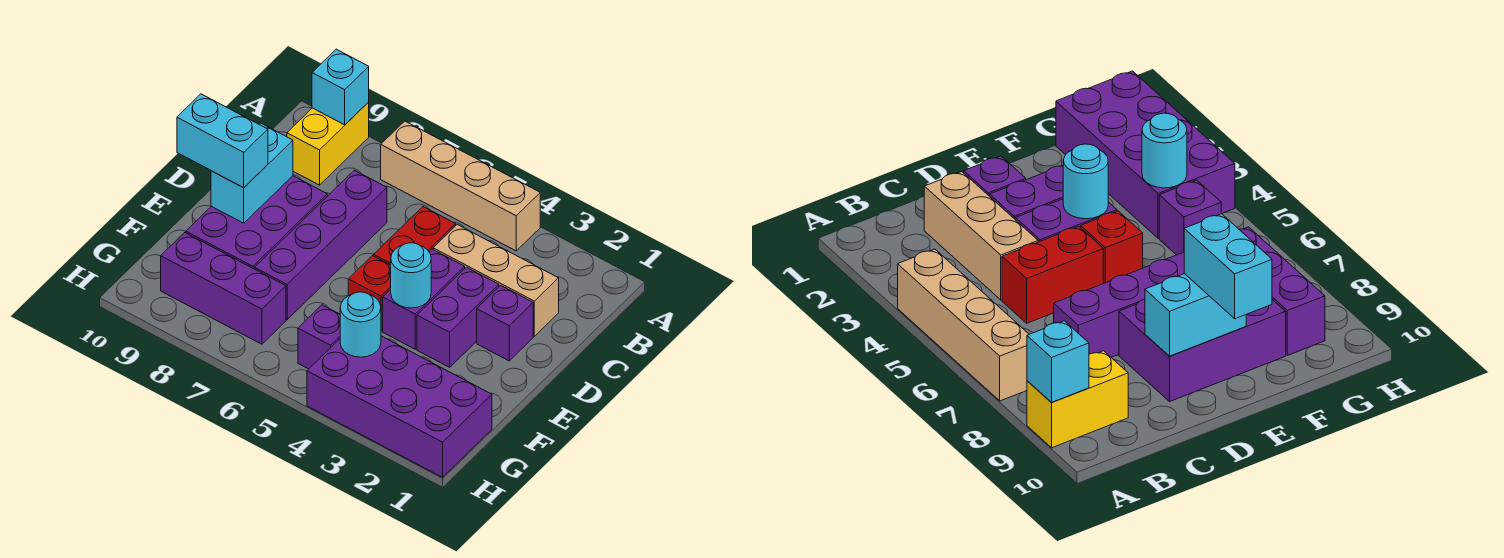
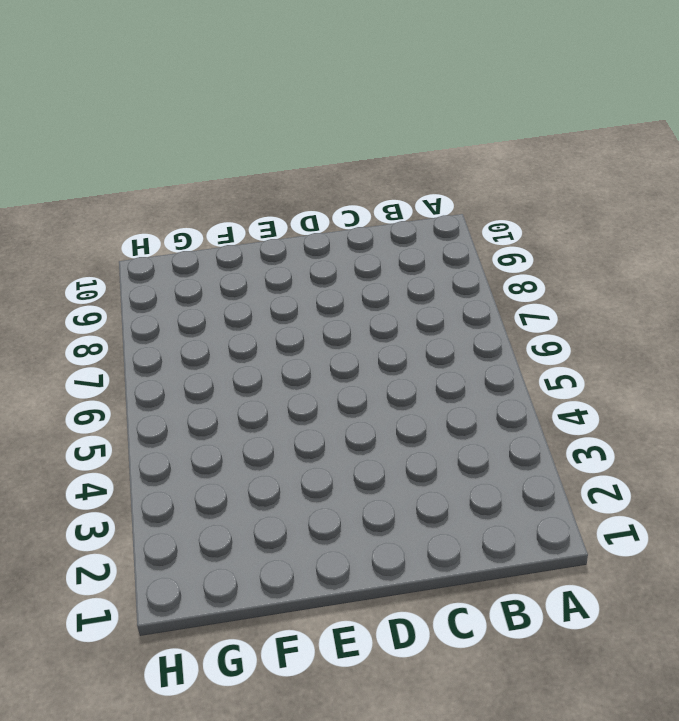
none -> tan 1x4 brick [381,121,540,251]
none -> yellow 1x2 brick [287,102,369,185]
none -> tan 1x3 brick [433,225,559,336]

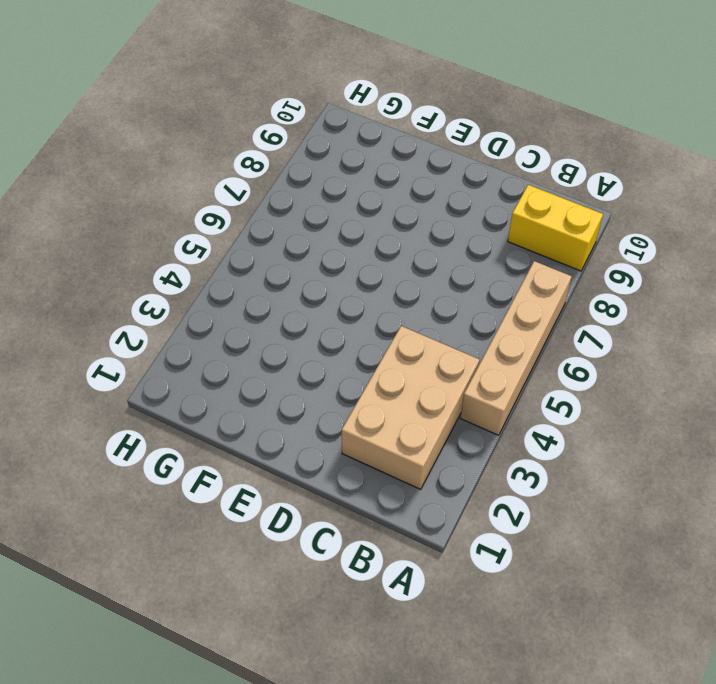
tan 2x3 brick [342,326,480,489] -> tan 1x3 brick [433,225,559,336]
none -> red 1x2 brick [374,207,456,265]
none -> purple 1x4 brick [255,170,387,320]
none -> purple 1x1 brick [477,285,533,361]

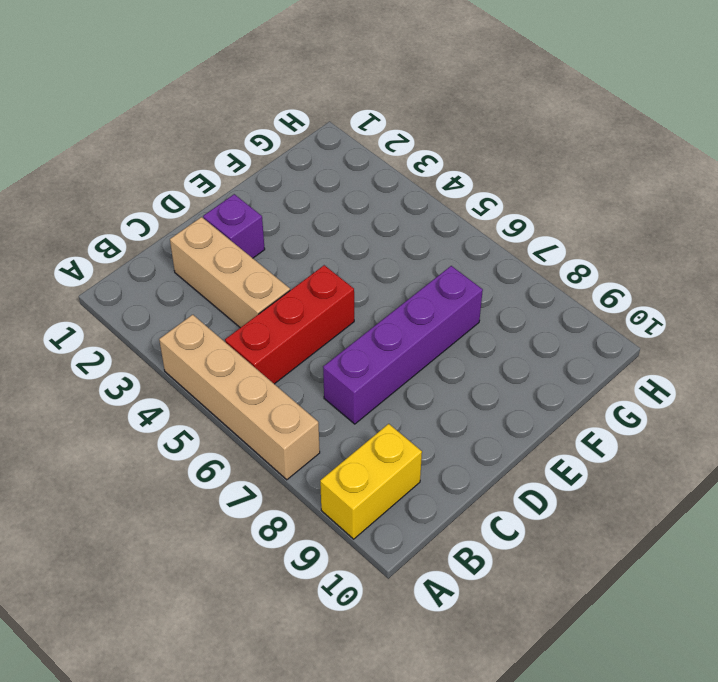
red 1x3 brick [225,265,354,384] -> red 1x2 brick [374,207,456,265]
none -> purple 1x2 brick [417,267,499,367]
none -> purple 1x2 brick [383,249,465,349]
none -> purple 2x3 brick [186,176,327,269]

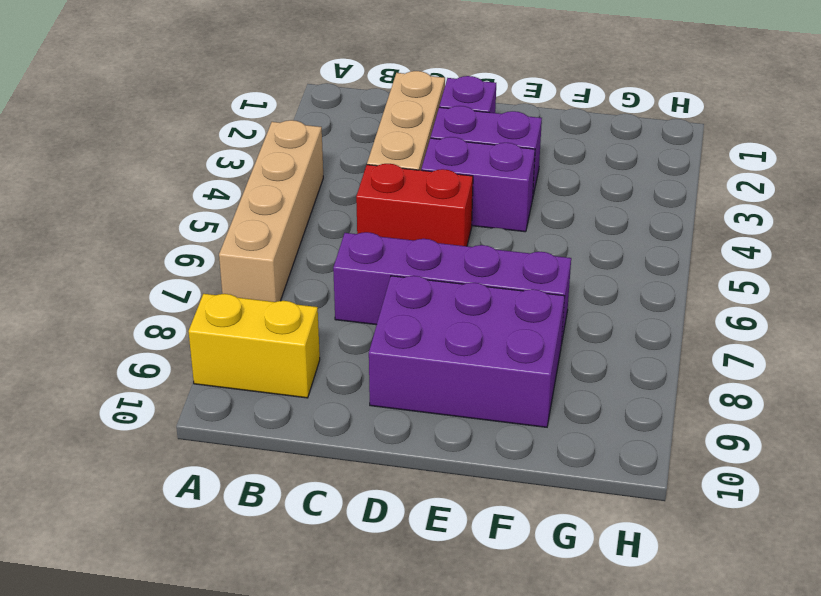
none -> red 1x1 brick [348,256,391,331]
none -> purple 2x4 brick [307,336,492,477]
none -> purple 1x1 brick [298,305,340,369]

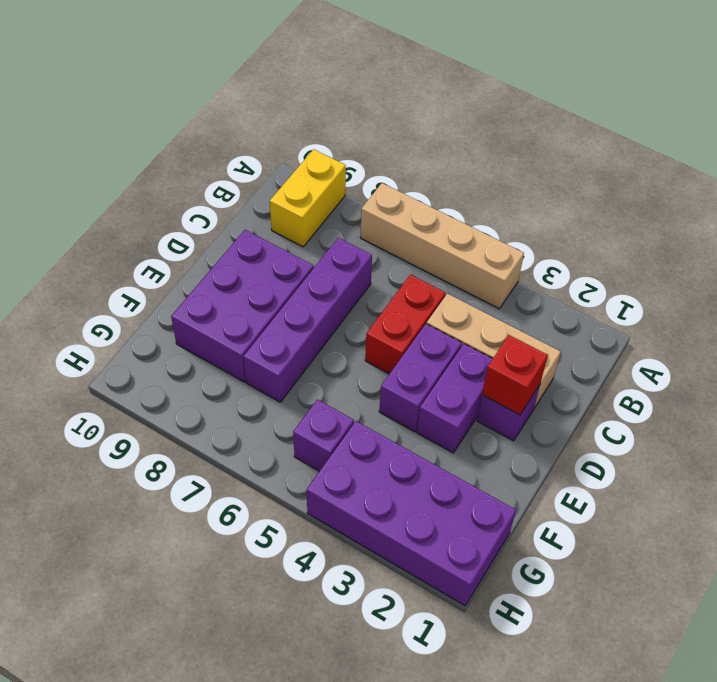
red 1x1 brick [482,335,548,415] -> red 1x1 brick moved to [348,256,391,331]
none -> purple 1x3 brick [161,233,286,344]
none -> cyan 1x1 brick [312,49,369,125]
none -> cyan 1x2 brick [211,123,293,223]

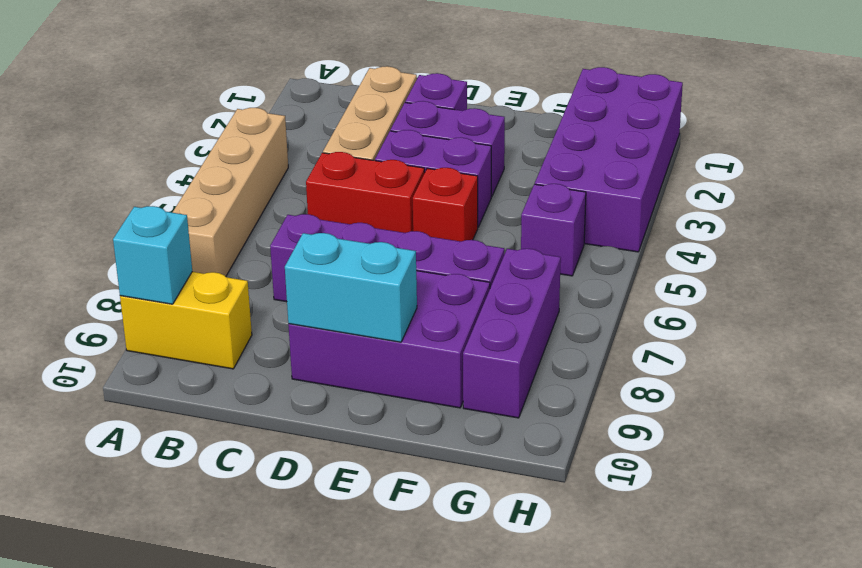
none -> cyan 1x1 round brick [391,243,431,308]
none -> cyan 1x1 round brick [340,292,381,357]
none -> cyan 1x2 brick [177,94,268,188]

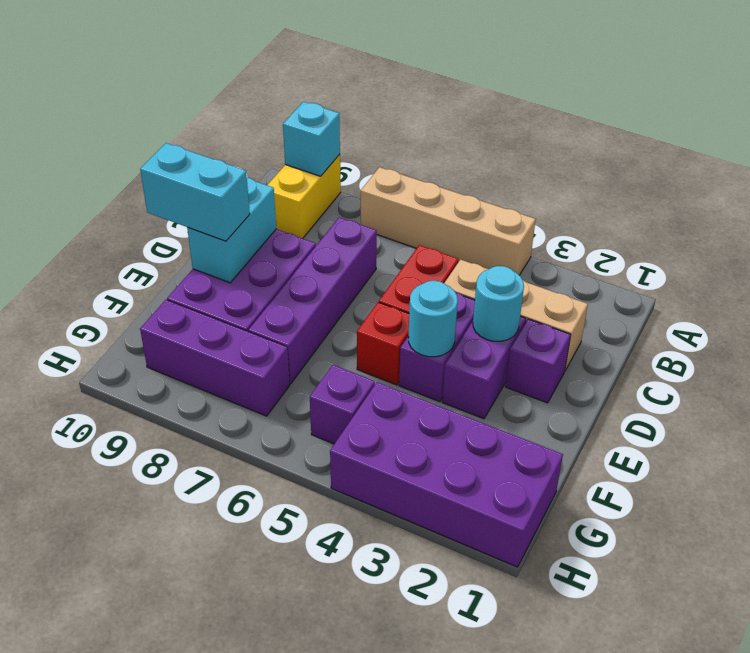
cyan 1x1 round brick [473,266,524,341] -> cyan 1x1 round brick moved to [340,292,381,357]

